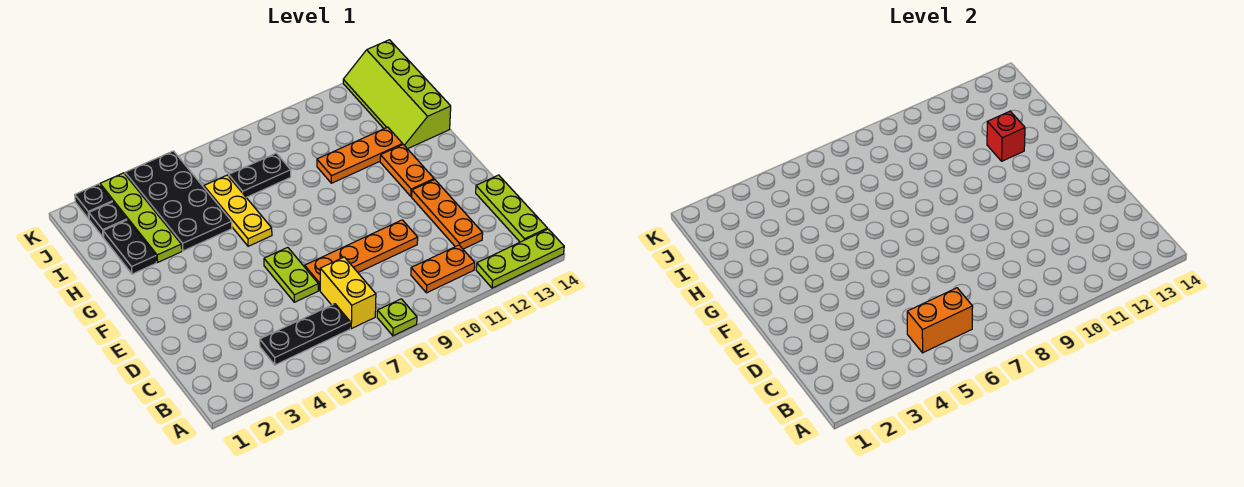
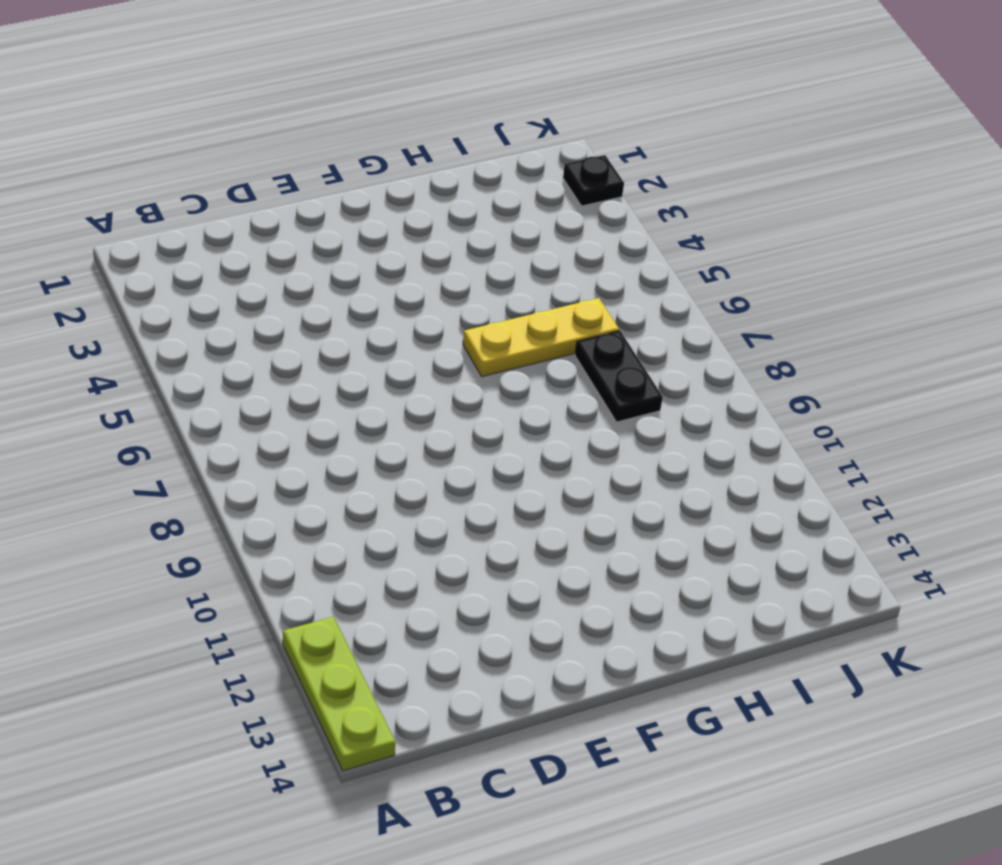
none -> lime 1x1 plate [377,299,417,336]
none -> black 1x3 plate [260,304,350,365]
none -> yellow 1x2 brick [320,257,376,329]

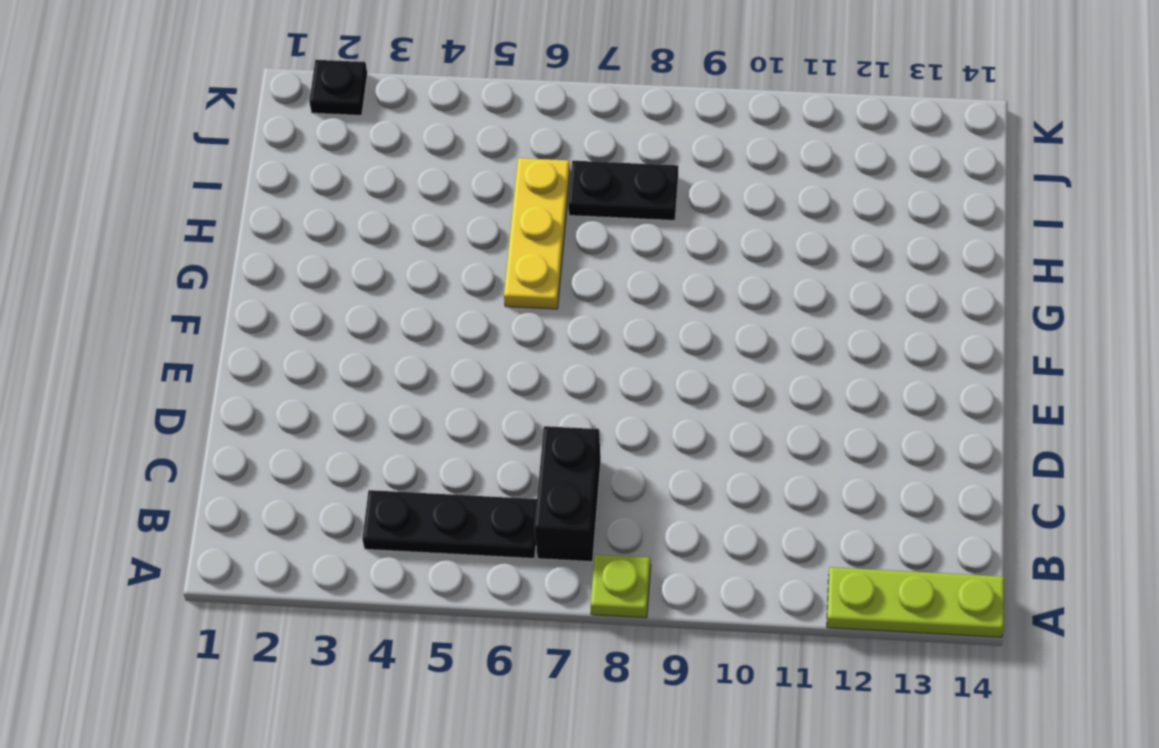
black 1x2 brick [534,426,601,562] -> yellow 1x2 brick [320,257,376,329]
none -> orange 1x2 plate [411,245,475,293]
none -> lime 1x3 plate [476,175,547,242]
none -> orange 1x3 plate [412,180,483,249]

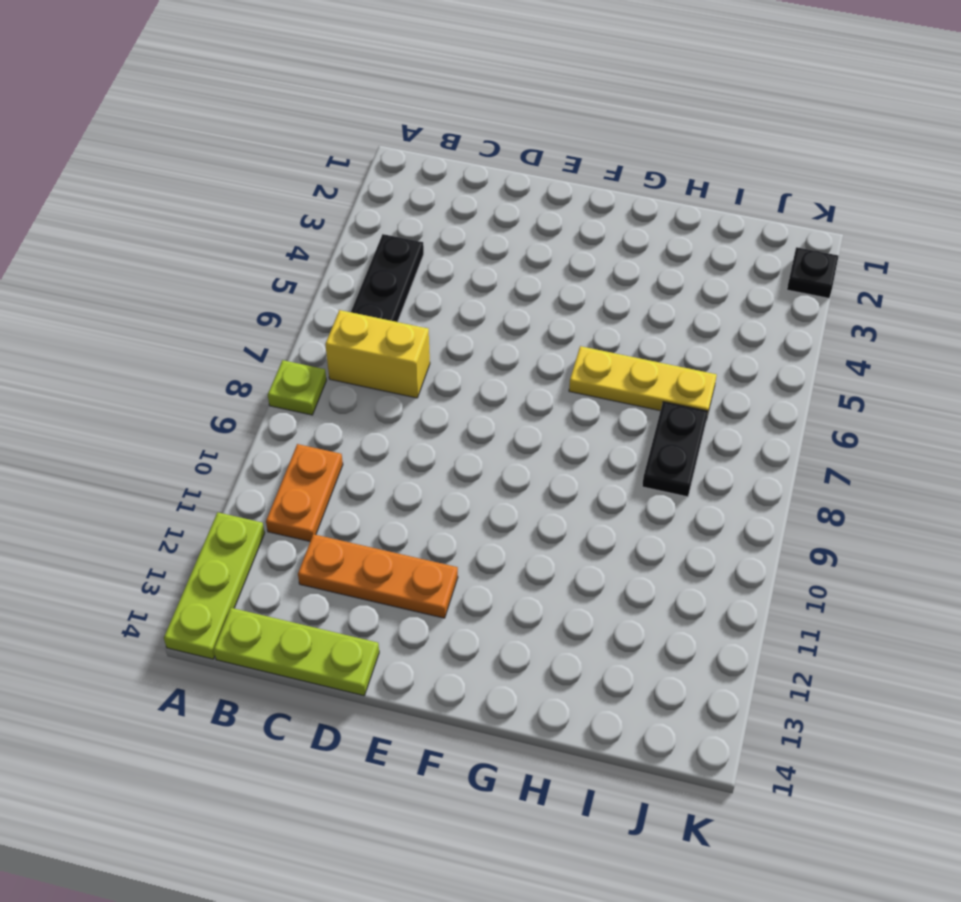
none -> lime 1x2 plate [264,247,318,302]
none -> orange 1x4 plate [305,220,418,290]
none -> orange 1x2 plate [380,145,434,197]

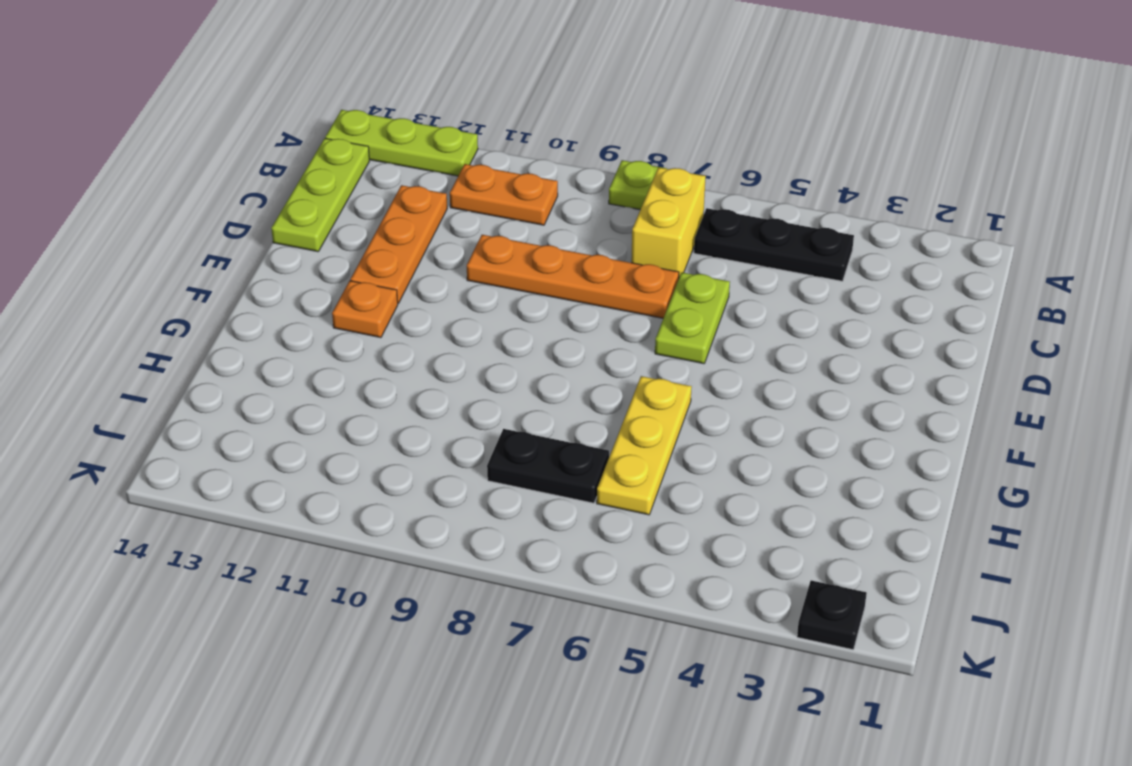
orange 1x1 plate [332,281,398,338] -> orange 1x2 plate [380,145,434,197]
none -> black 1x2 plate [103,220,156,274]
none -> lime 1x4 plate [100,173,182,262]
none -> black 2x4 plate [125,151,232,251]

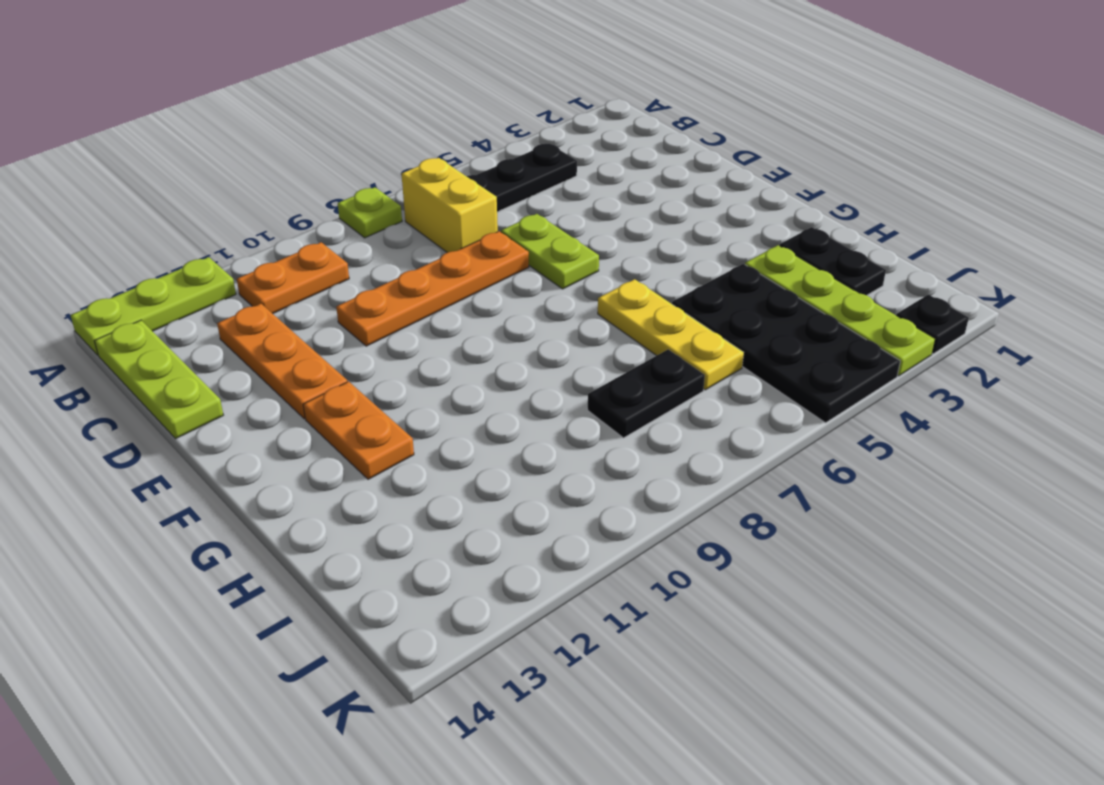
none -> orange 1x3 plate [317,127,403,183]
none -> lime 2x4 slope [343,40,451,149]
none -> black 1x1 plate [89,202,127,237]

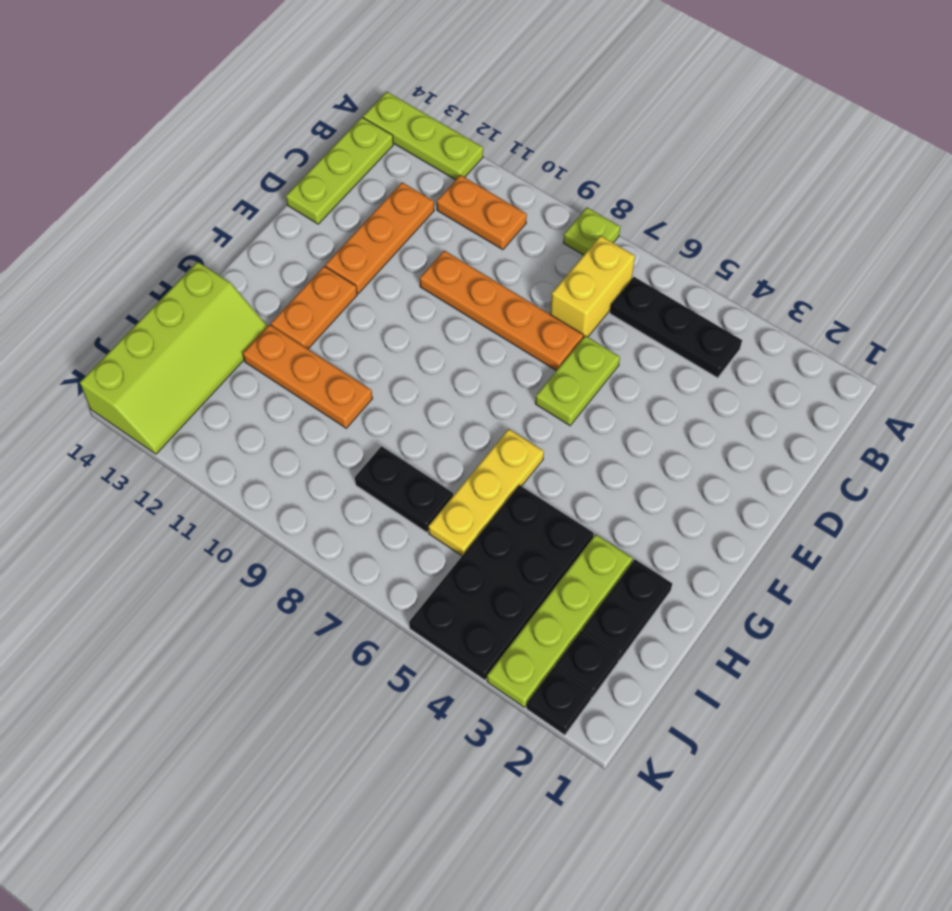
none -> orange 1x2 brick [907,288,973,353]
none -> red 1x1 brick [987,111,1025,161]

